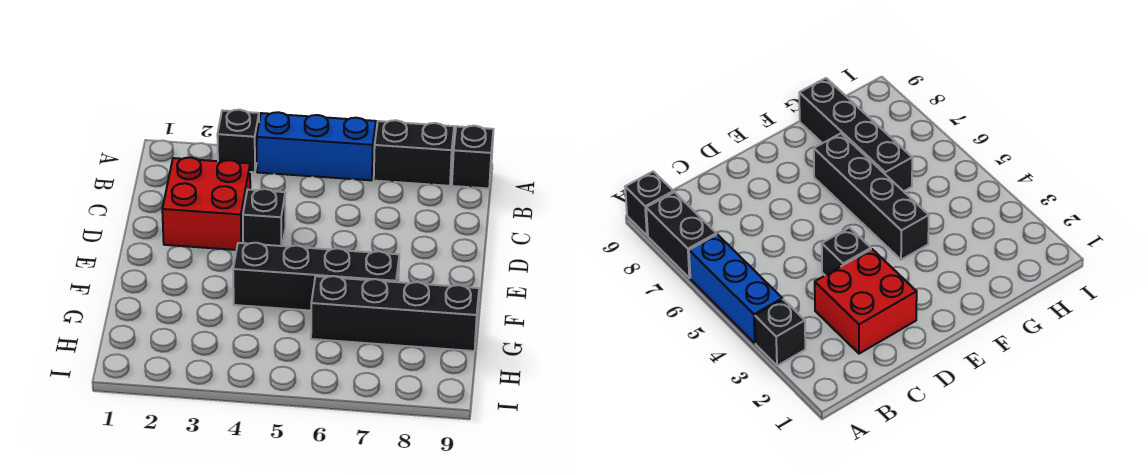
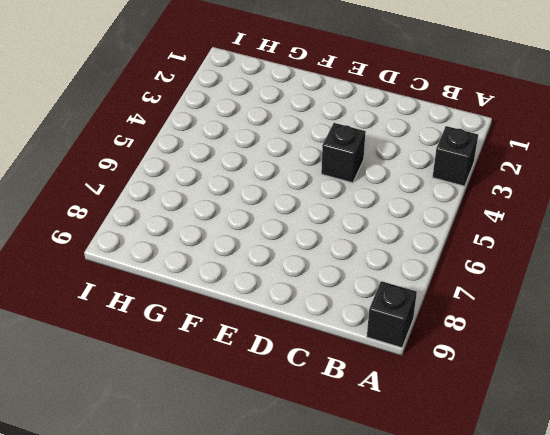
none -> blue 1x3 brick [257,112,376,180]
none -> black 1x2 brick [374,120,454,186]

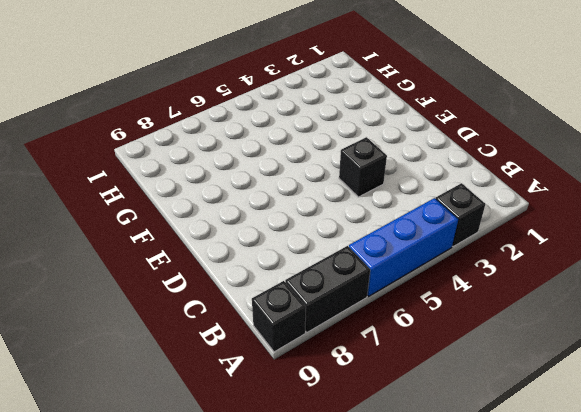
none -> red 2x2 brick [162,157,250,250]
none -> black 1x4 brick [233,243,399,311]

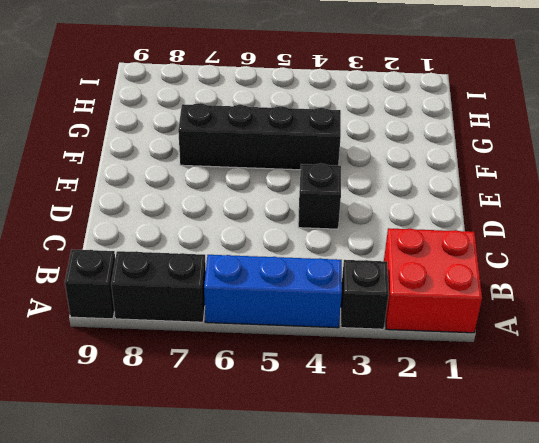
red 2x2 brick [384,228,482,333] -> red 2x2 brick moved to [162,157,250,250]
none -> black 1x4 brick [311,276,479,351]

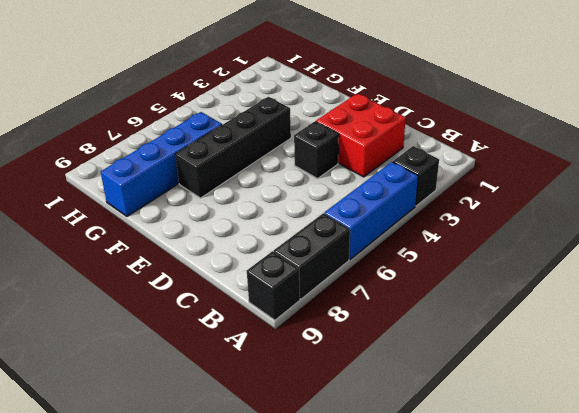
blue 1x4 brick [101,112,222,216] -> black 1x4 brick [311,276,479,351]

